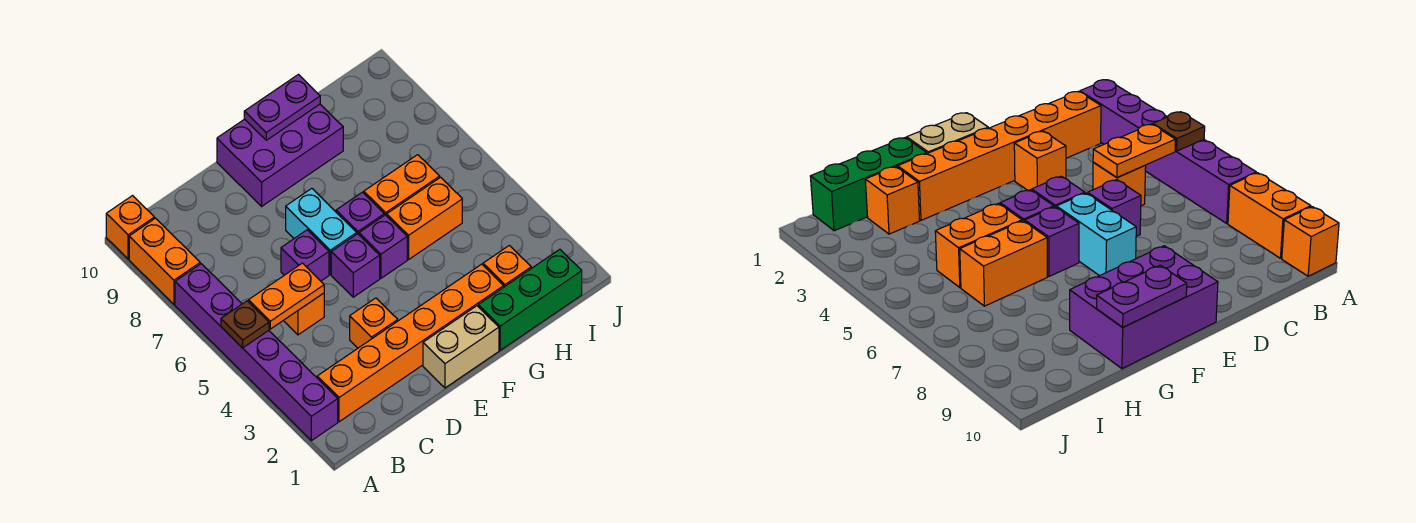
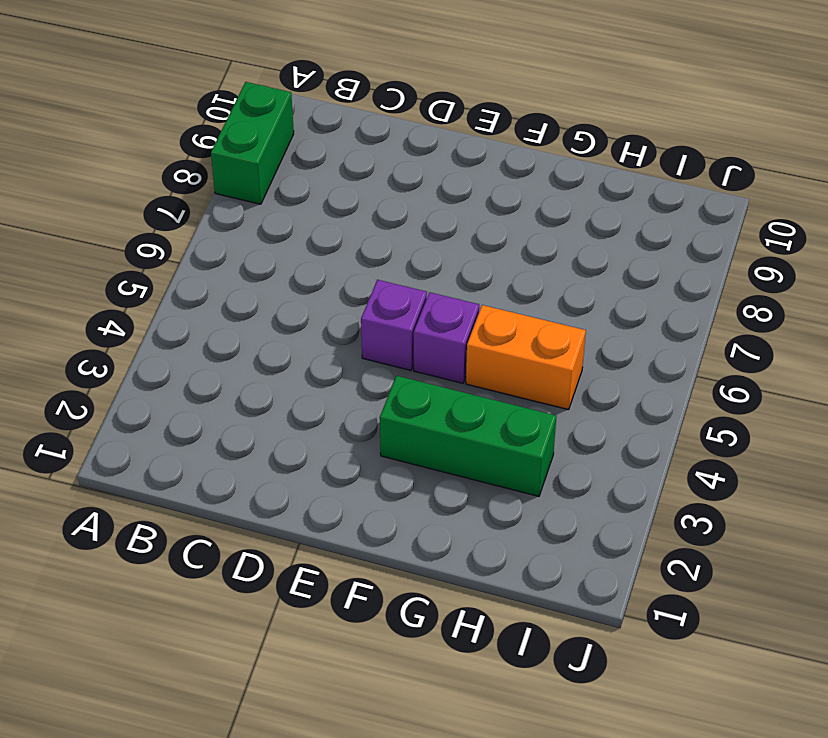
green 1x2 brick [211,82,294,204] -> orange 1x2 brick [129,218,200,304]
green 1x3 brick [380,376,556,496] -> green 1x3 brick moved to [478,249,582,350]
none -> purple 1x6 brick [175,264,338,441]
none -> orange 1x1 brick [106,196,154,259]
none -> orange 1x6 brick [317,264,504,422]

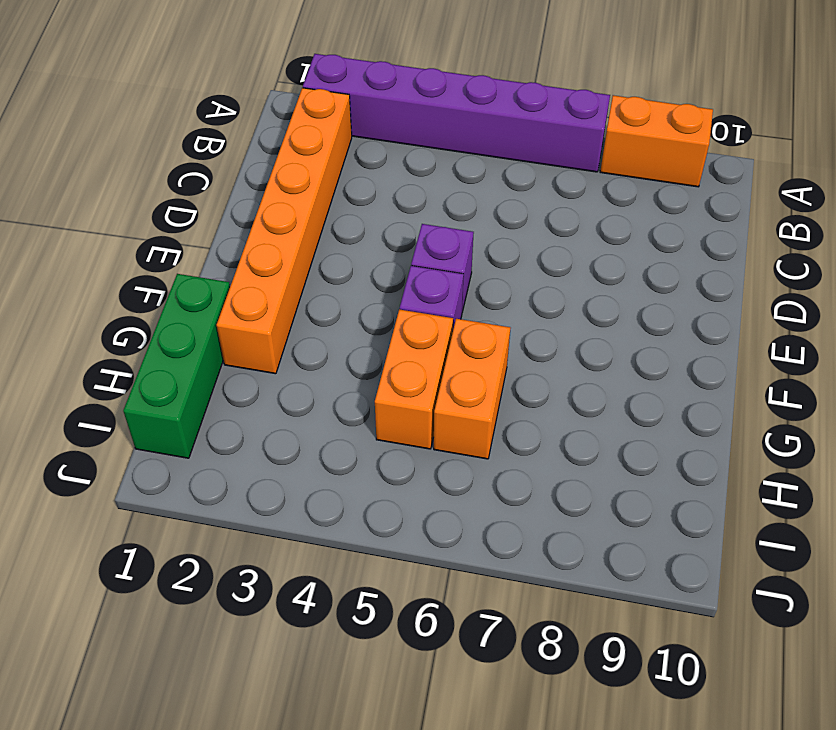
none -> orange 1x1 brick [106,196,154,259]
none -> orange 1x1 brick [283,293,324,335]
none -> orange 1x1 brick [350,298,398,348]

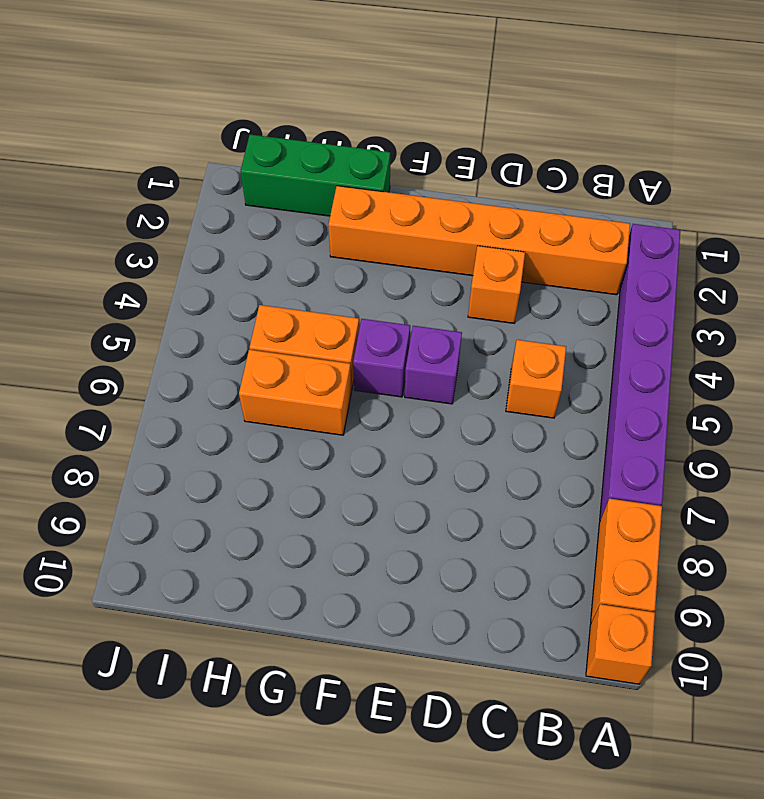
none -> purple 1x1 brick [281,230,329,281]
none -> tan 1x2 brick [423,306,499,388]
none -> cyan 1x2 brick [286,189,357,274]

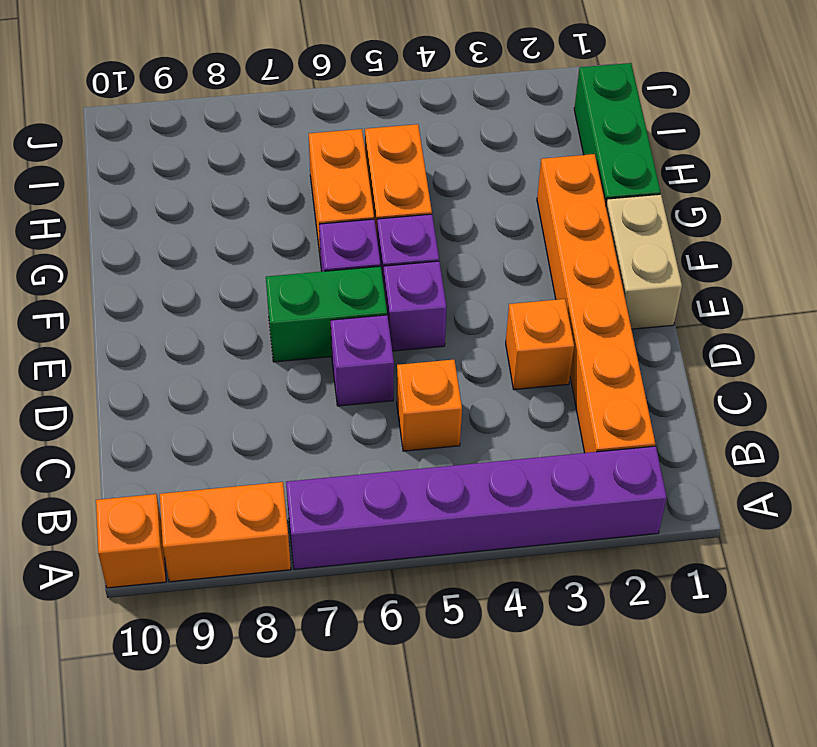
green 1x2 brick [266,266,387,362] -> cyan 1x2 brick [286,189,357,274]
none -> purple 2x3 brick [217,104,343,206]
none -> orange 1x1 brick [483,245,531,287]
none -> brown 1x1 plate [221,301,269,348]

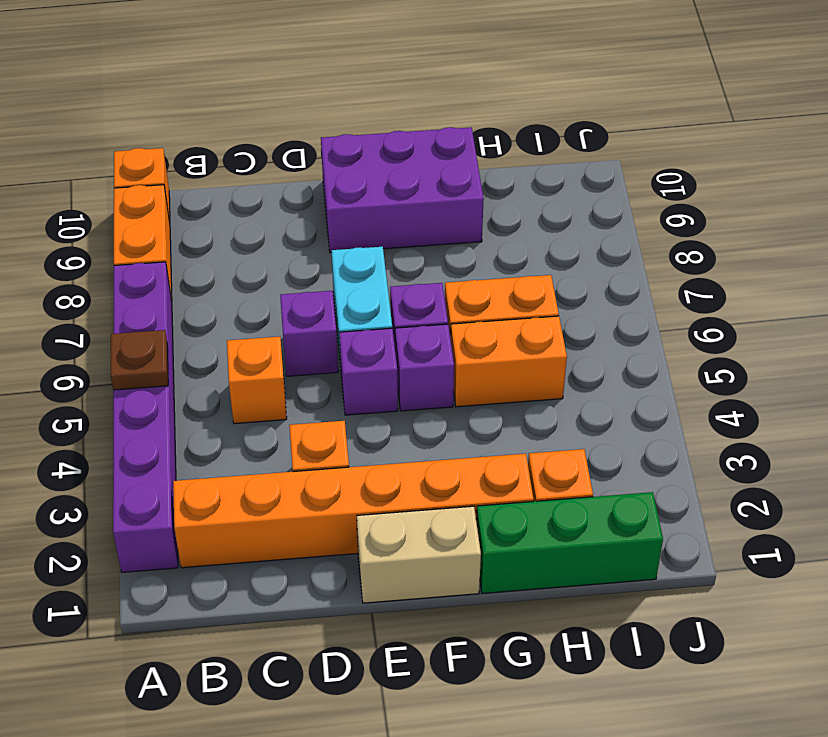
none -> orange 1x2 plate [249,263,324,329]
none -> purple 1x2 plate [244,75,320,140]

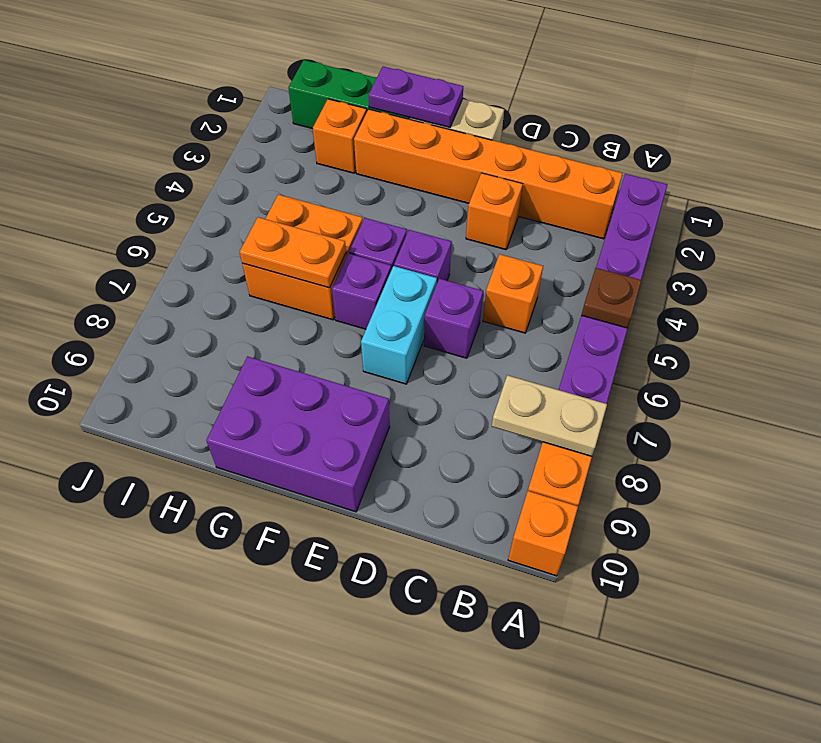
tan 1x2 plate [492,375,607,456] -> none
purple 1x2 plate [369,67,463,128] -> purple 1x2 plate moved to [244,75,320,140]
orange 1x2 plate [240,217,346,288] -> orange 1x2 plate moved to [249,263,324,329]

